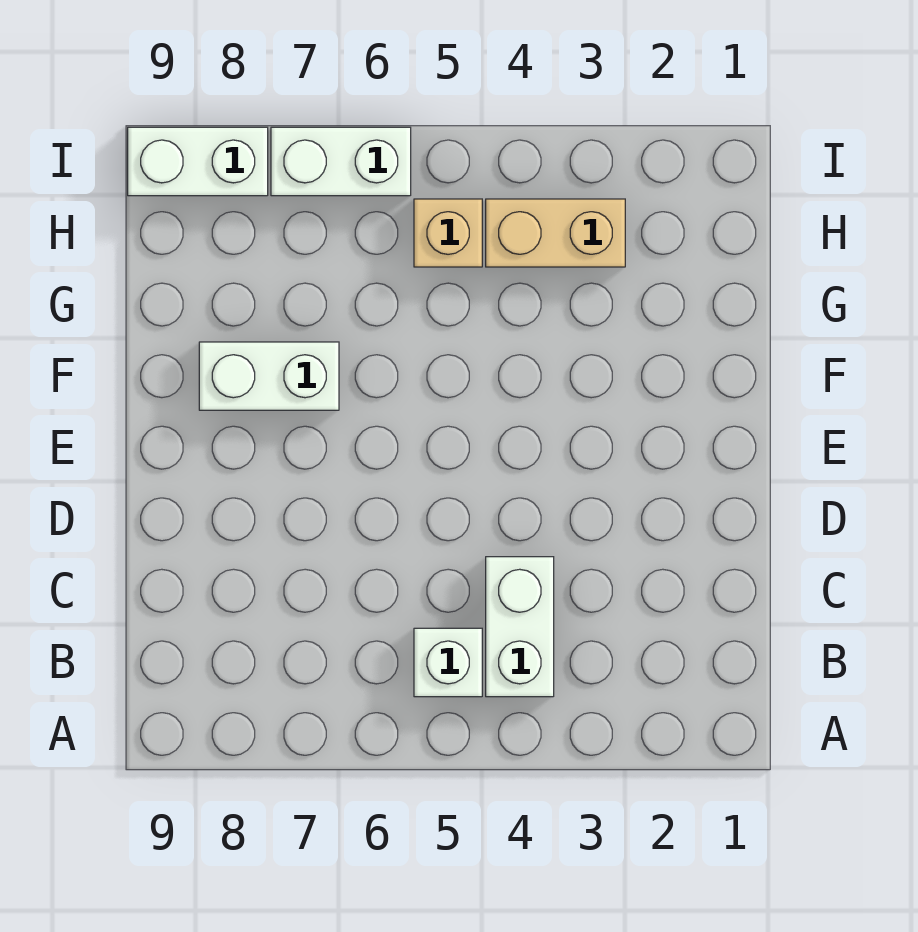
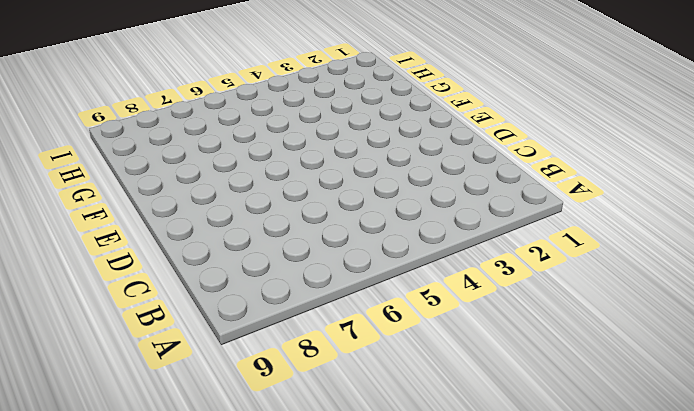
none -> white 1x2 brick [486,557,554,697]
none -> white 1x1 brick [414,628,482,697]

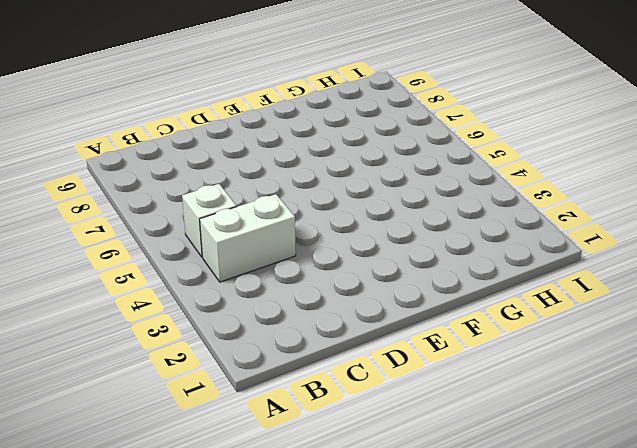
none -> white 1x2 brick [199,342,339,410]
none -> tan 1x2 brick [486,199,625,267]

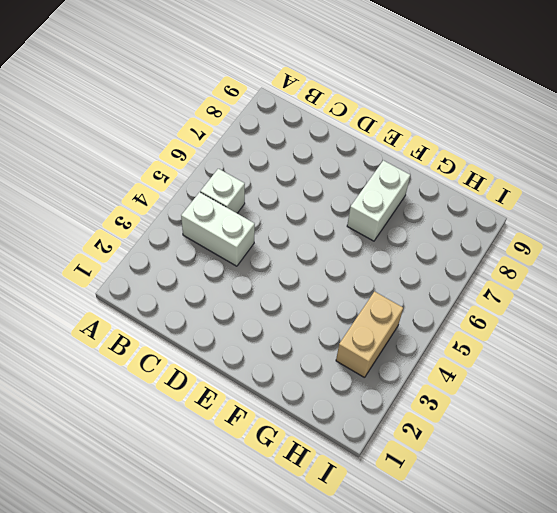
none -> tan 1x1 brick [414,199,482,267]
none -> white 1x2 brick [271,127,411,196]

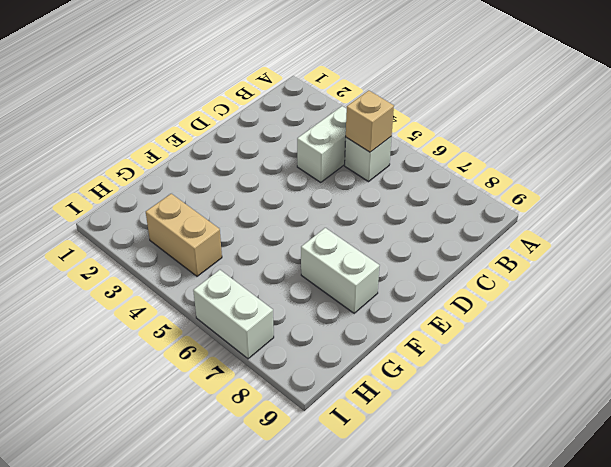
tan 1x1 brick [346,91,394,152] -> tan 1x1 brick moved to [414,199,482,267]
none -> white 1x2 brick [128,127,268,196]

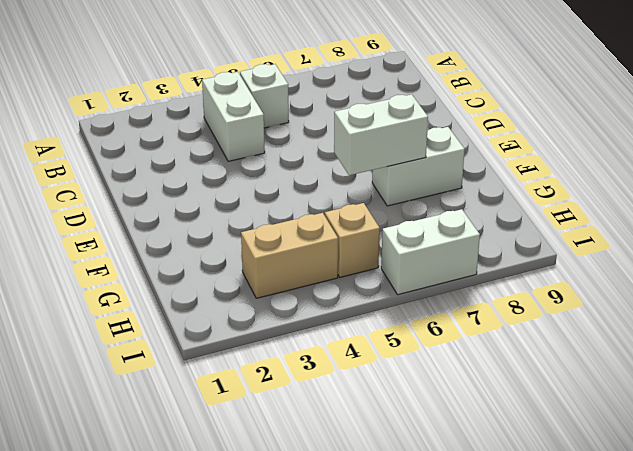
white 1x2 brick [334,94,428,175] -> white 1x2 brick moved to [128,127,268,196]

